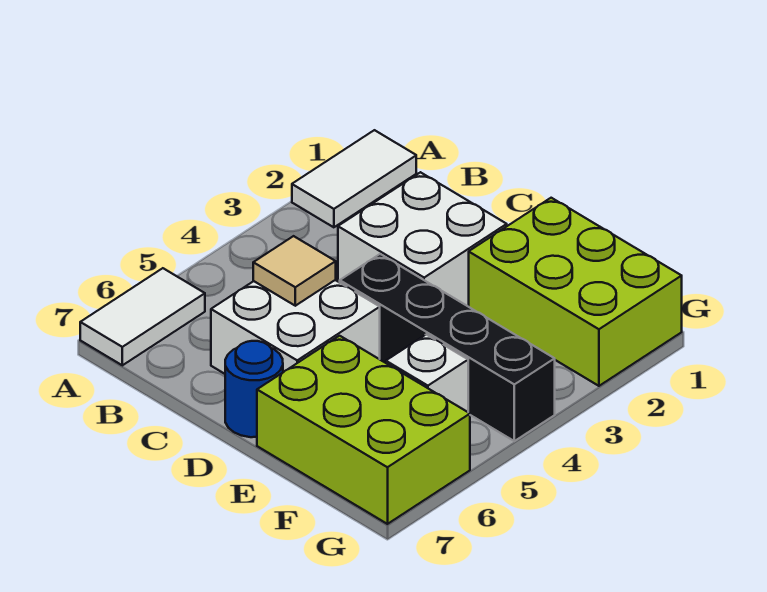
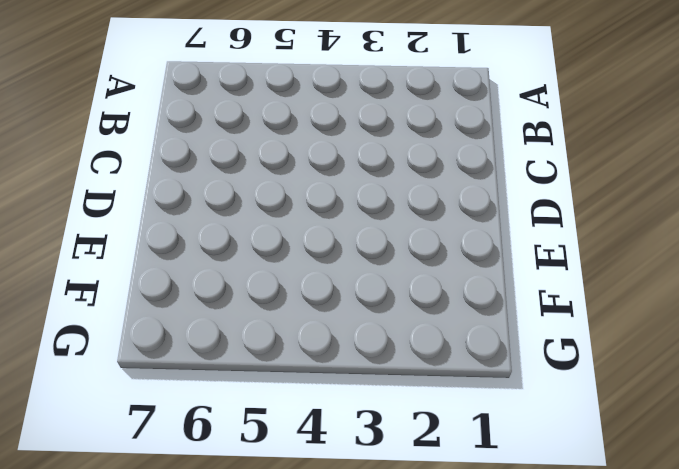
none -> white 1x2 tile [292,130,416,227]
none -> white 1x2 tile [80,268,205,365]

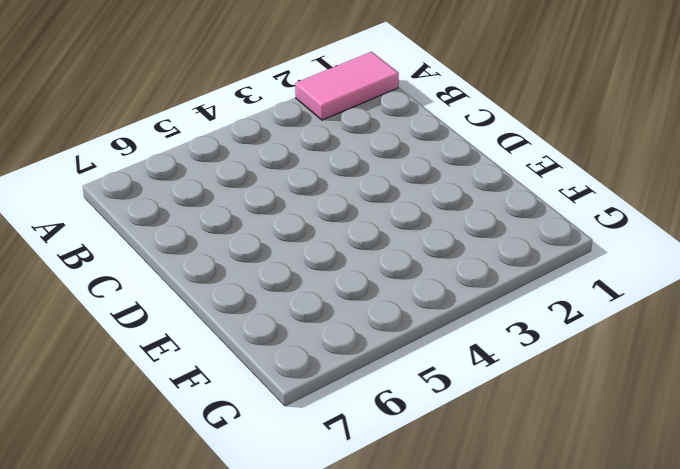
pink 1x2 tile [295,52,399,120] -> white 1x2 tile [292,130,416,227]
none -> white 1x2 tile [80,268,205,365]
none -> white 2x2 brick [338,172,507,306]

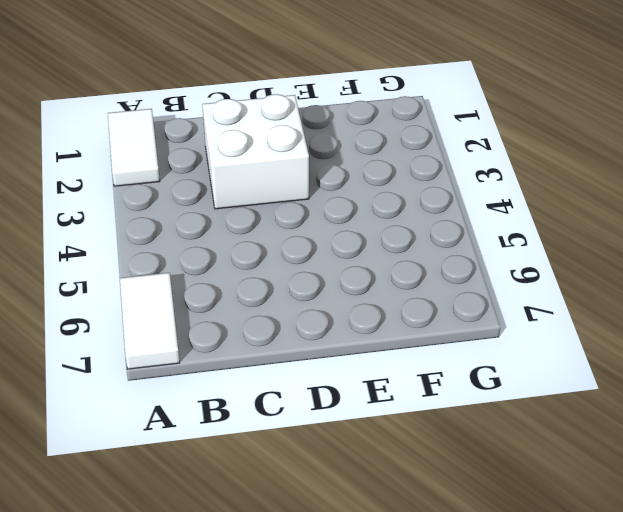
none -> white 2x2 brick [211,280,380,374]
none -> black 1x4 brick [340,254,555,441]

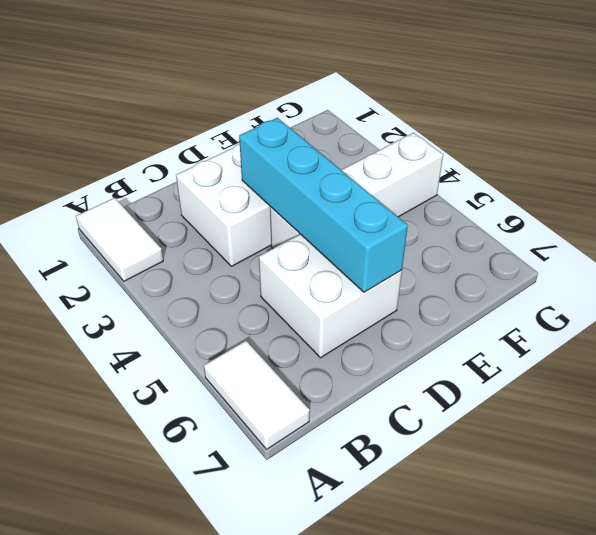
cyan 1x4 brick [239,118,408,292] -> none
white 1x4 brick [270,133,443,248] -> black 1x4 brick [340,254,555,441]
none -> blue 1x1 round brick [225,341,283,437]
none -> lime 2x3 brick [469,198,682,386]

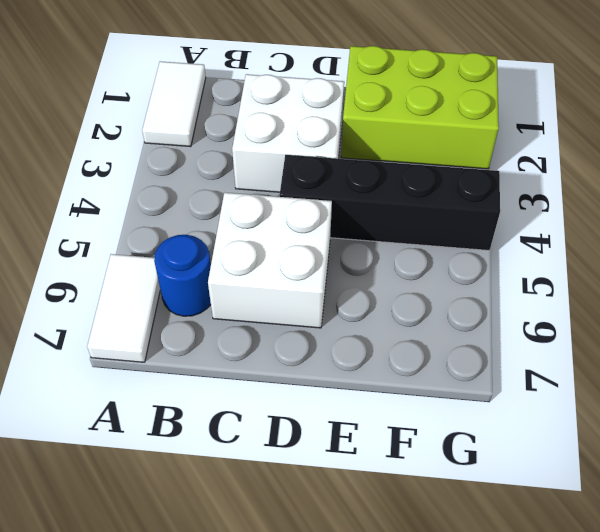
blue 1x1 round brick [154,235,211,316] -> blue 1x1 round brick moved to [225,341,283,437]
none -> lime 2x3 brick [257,336,470,524]
none -> white 1x1 brick [386,335,468,412]

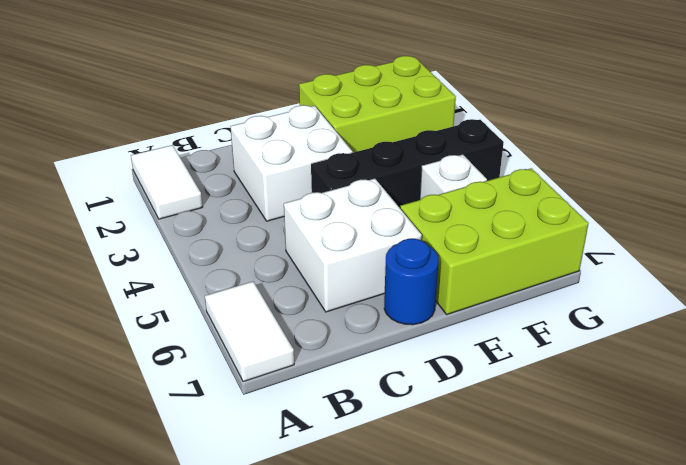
none -> tan 1x1 tile [253,236,336,306]

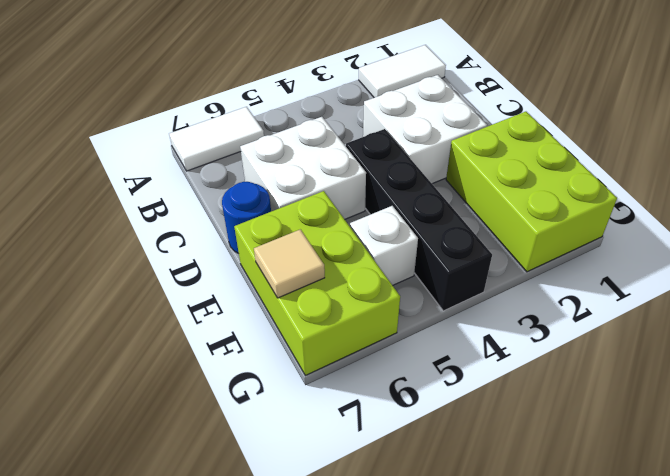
tan 1x1 tile [254,229,325,298] -> tan 1x1 tile moved to [253,236,336,306]

